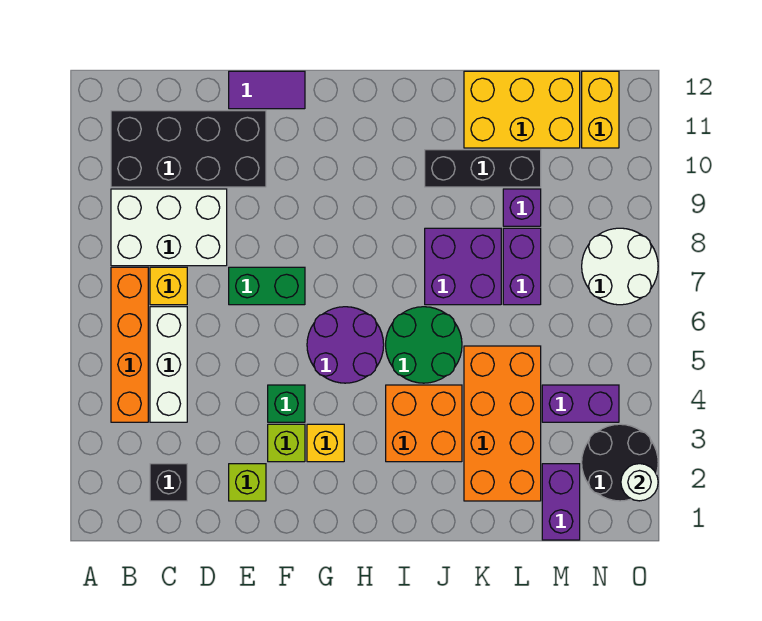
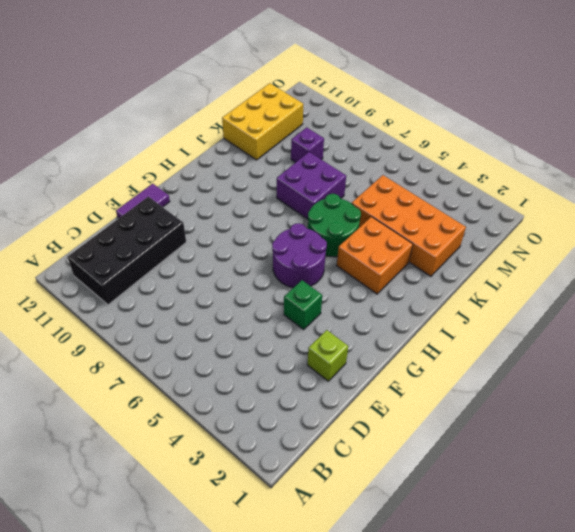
none -> orange 1x4 brick [111,267,148,422]
none -> white 2x3 brick [111,189,227,266]
none -> black 1x1 brick [150,464,187,501]

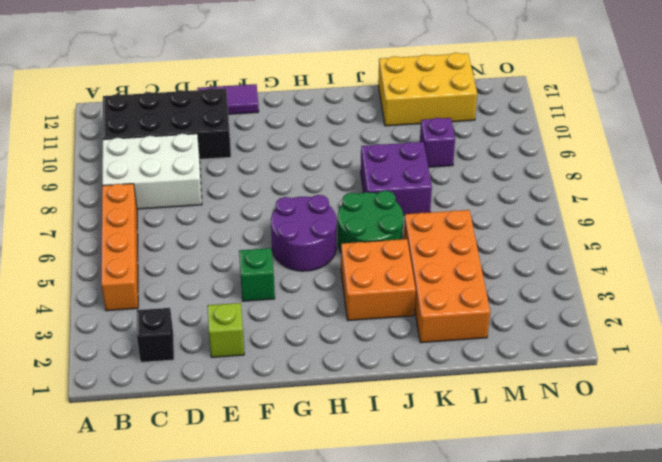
none -> white 1x3 brick [150,307,187,422]
none -> yellow 1x1 brick [150,267,187,305]
none -> green 1x2 brick [229,267,305,305]

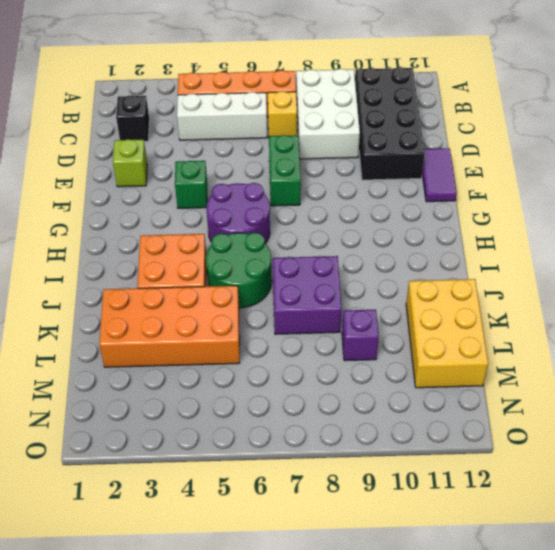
none -> lime 1x1 brick [268,424,305,462]
none -> yellow 1x1 brick [307,424,344,462]
none -> black 1x3 brick [425,150,541,187]

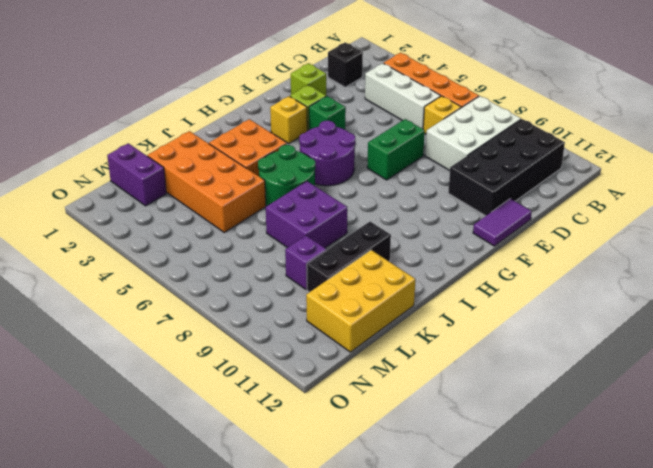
none -> purple 1x2 brick [503,228,541,305]
none -> purple 1x2 brick [542,385,619,422]
none -> black 2x2 round brick [582,424,658,501]

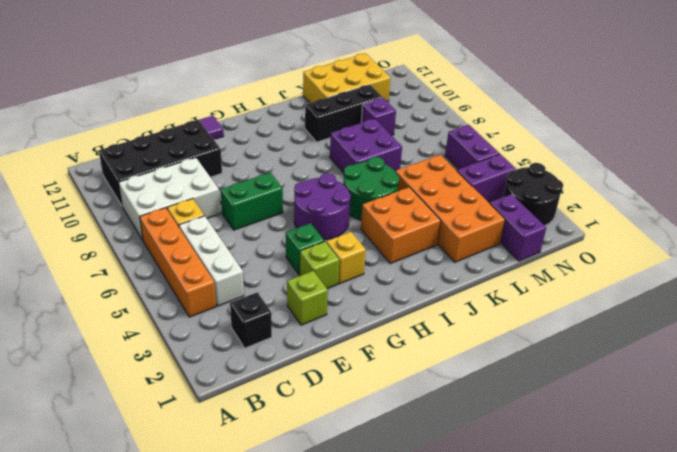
purple 1x2 brick [445,125,499,169] -> purple 1x2 brick moved to [503,228,541,305]
none -> white 2x2 round brick [582,228,658,305]
none -> yellow 1x2 brick [582,71,619,148]
none -> white 1x1 round brick [621,464,658,501]

